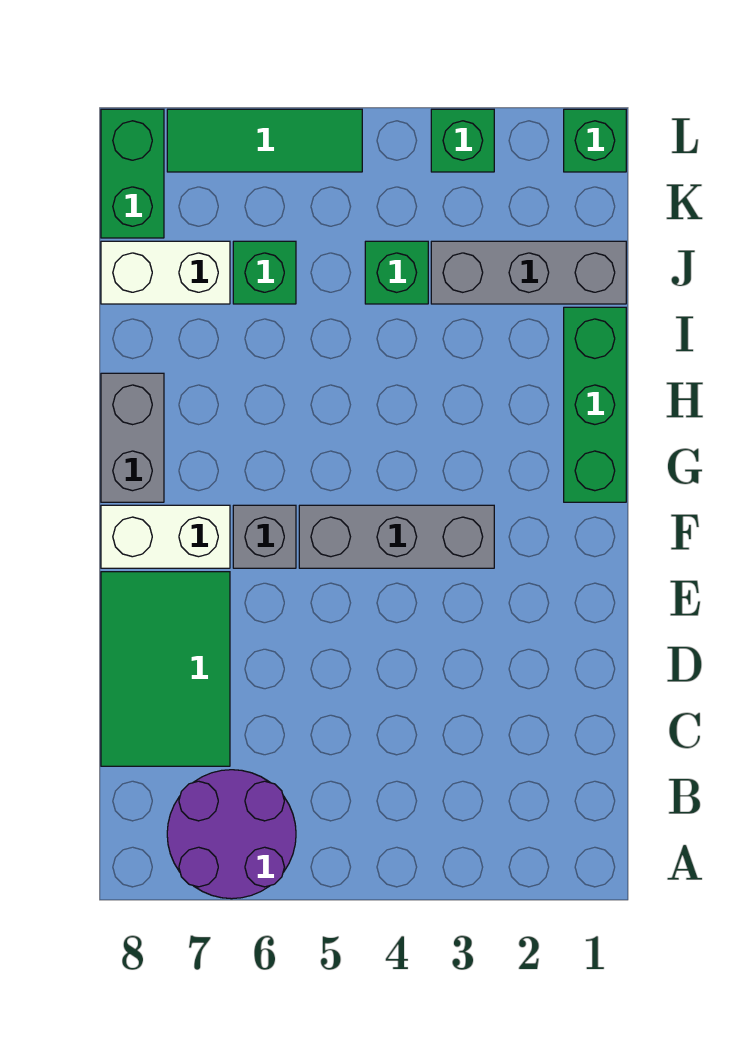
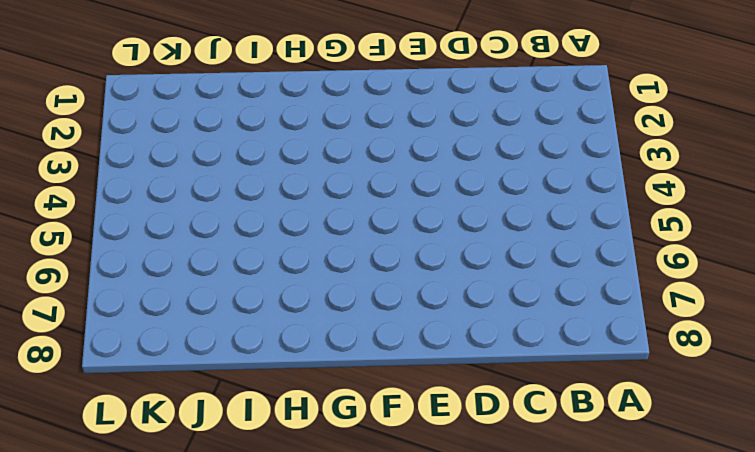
none -> purple 2x2 round brick [167,770,296,899]
none -> green 2x3 tile [101,572,230,766]
none -> grey 1x3 brick [299,505,494,568]

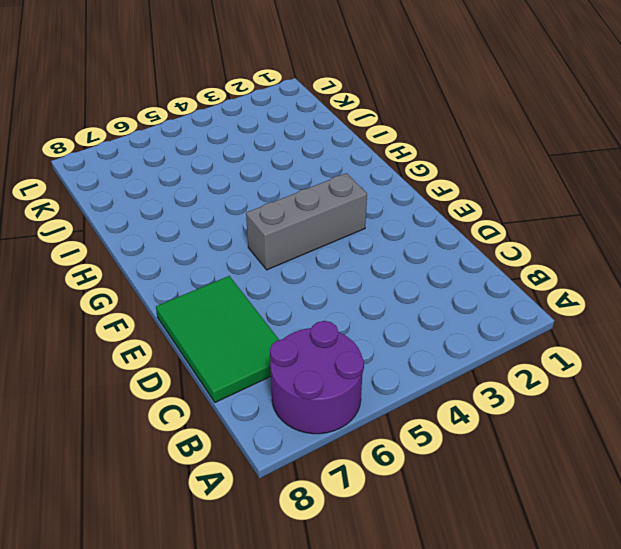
none -> grey 1x1 brick [233,505,296,568]
none -> white 1x2 brick [101,505,230,568]
none -> green 1x3 brick [564,307,626,502]

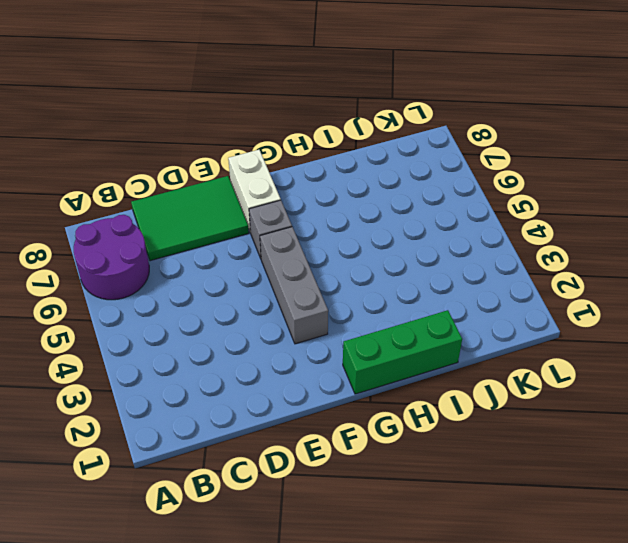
none -> grey 1x2 brick [101,373,164,502]
none -> grey 1x3 brick [431,241,626,304]
none -> green 1x1 brick [365,241,428,304]

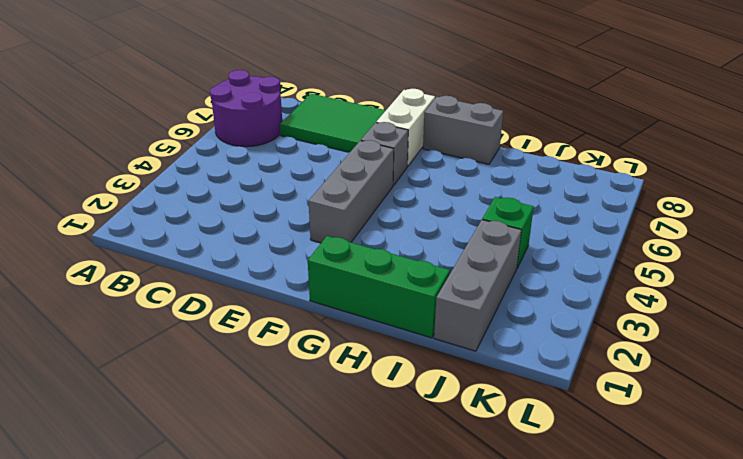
none -> green 1x1 brick [233,241,296,304]
none -> white 1x2 brick [101,241,230,304]
none -> green 1x2 brick [101,109,164,238]

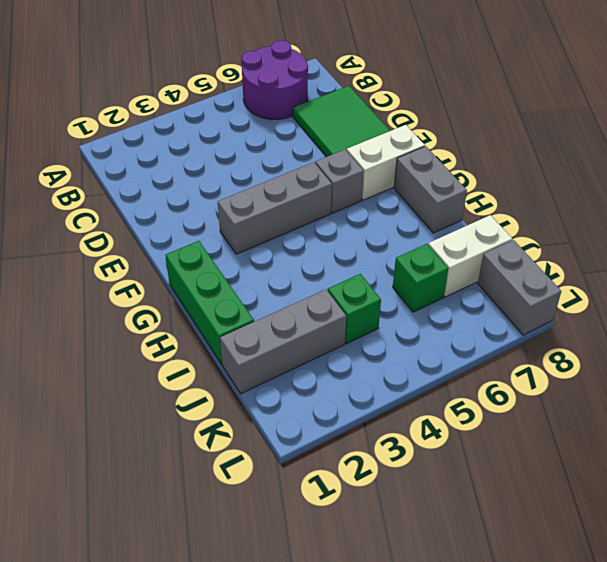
grey 1x2 brick [478,240,561,335] -> green 1x2 brick [101,109,164,238]
none -> green 1x1 brick [564,109,626,172]
none -> green 1x1 brick [431,109,494,172]
none -> green 1x3 tile [167,109,362,172]

